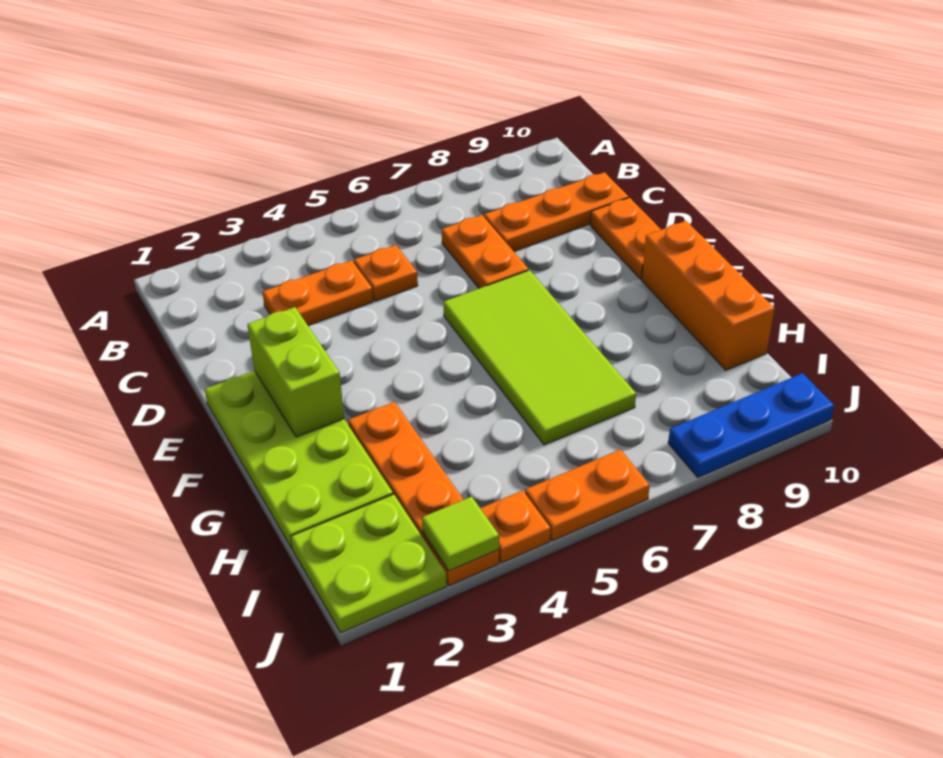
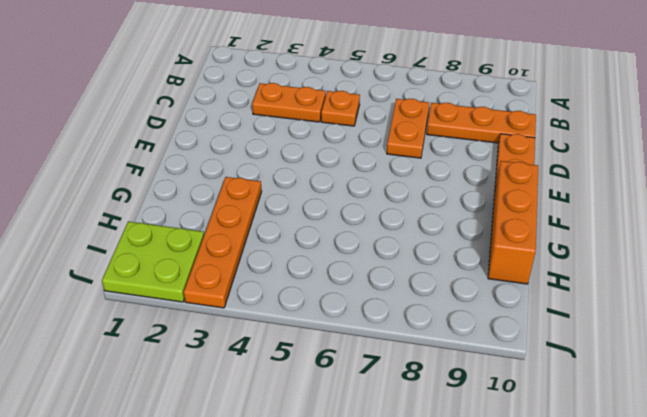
none -> lime 2x4 plate [205,371,393,548]
none -> lime 2x4 tile [443,270,636,445]
none -> orange 1x1 plate [480,490,550,563]

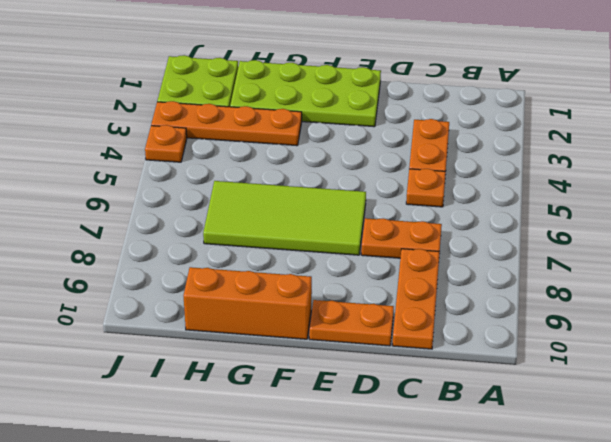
none -> orange 1x2 plate [525,450,650,541]
none -> blue 1x3 plate [668,373,834,477]
none -> lime 1x2 brick [247,307,344,437]

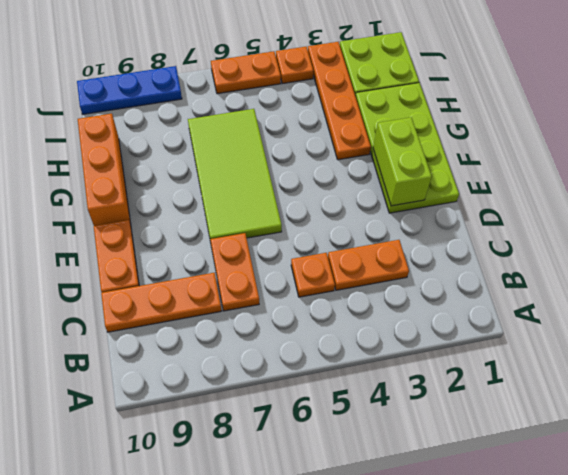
none -> lime 1x1 tile [422,497,499,571]

